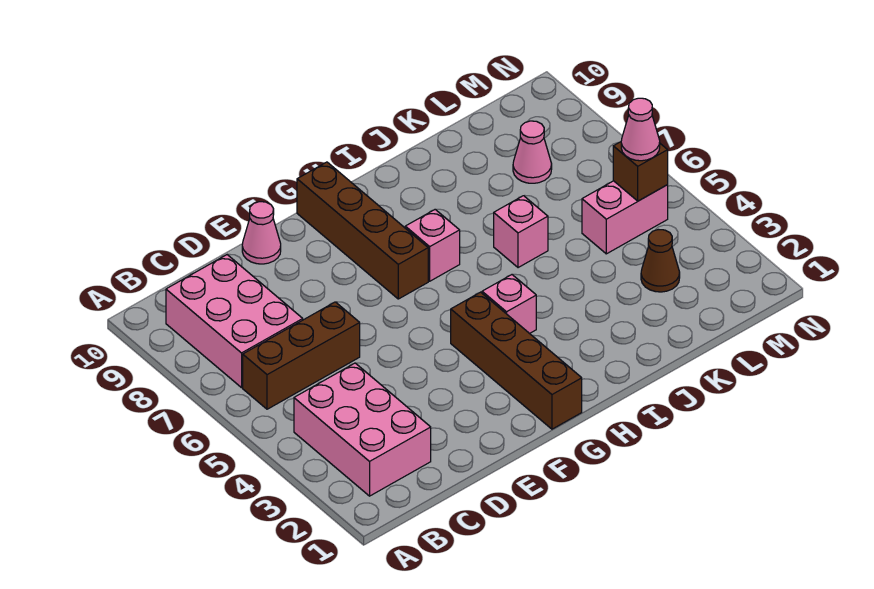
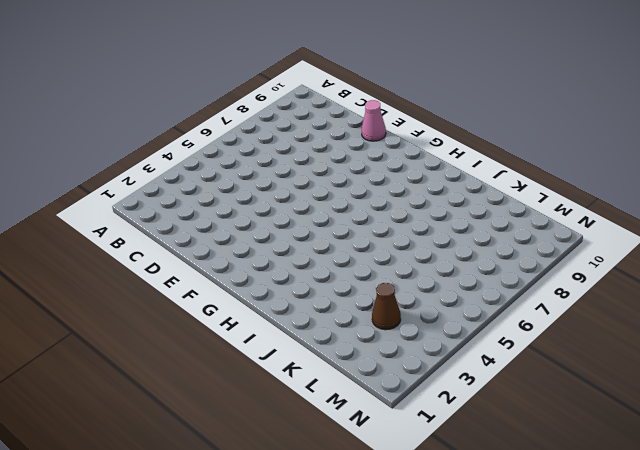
none -> pink 2x3 brick [294,363,431,496]
none -> brown 1x3 brick [243,302,360,409]
none -> pink 2x3 brick [166,255,303,388]

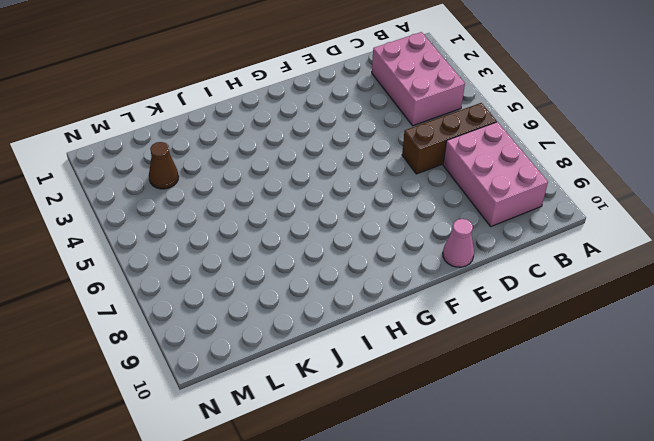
none -> brown 1x4 brick [451,292,582,429]
none -> brown 1x4 brick [297,162,428,299]
none -> pink 1x1 brick [482,275,536,334]

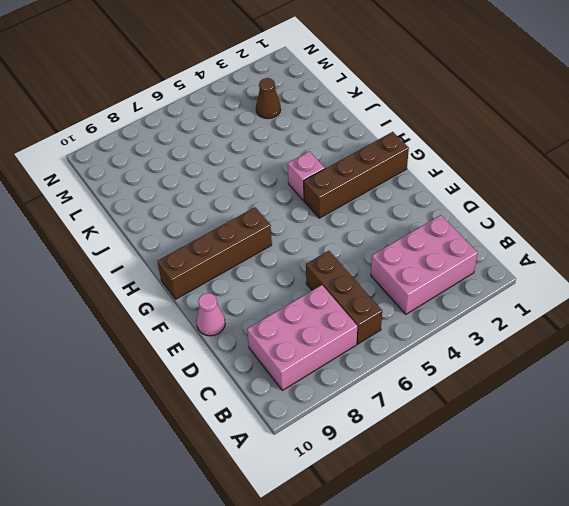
none -> pink 1x1 brick [405,209,460,281]
none -> pink 1x1 brick [494,196,548,268]
none -> pink 1x2 brick [582,181,668,254]

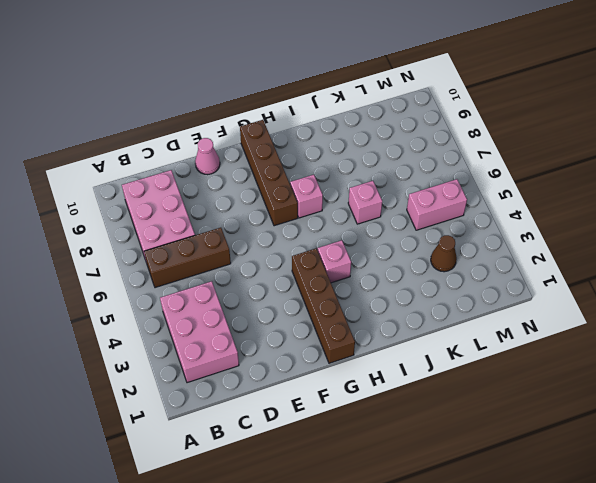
none -> pink 1x1 cone [513,121,552,183]
none -> brown 1x1 brick [613,142,668,201]
none -> pink 1x1 cone [621,98,660,161]

